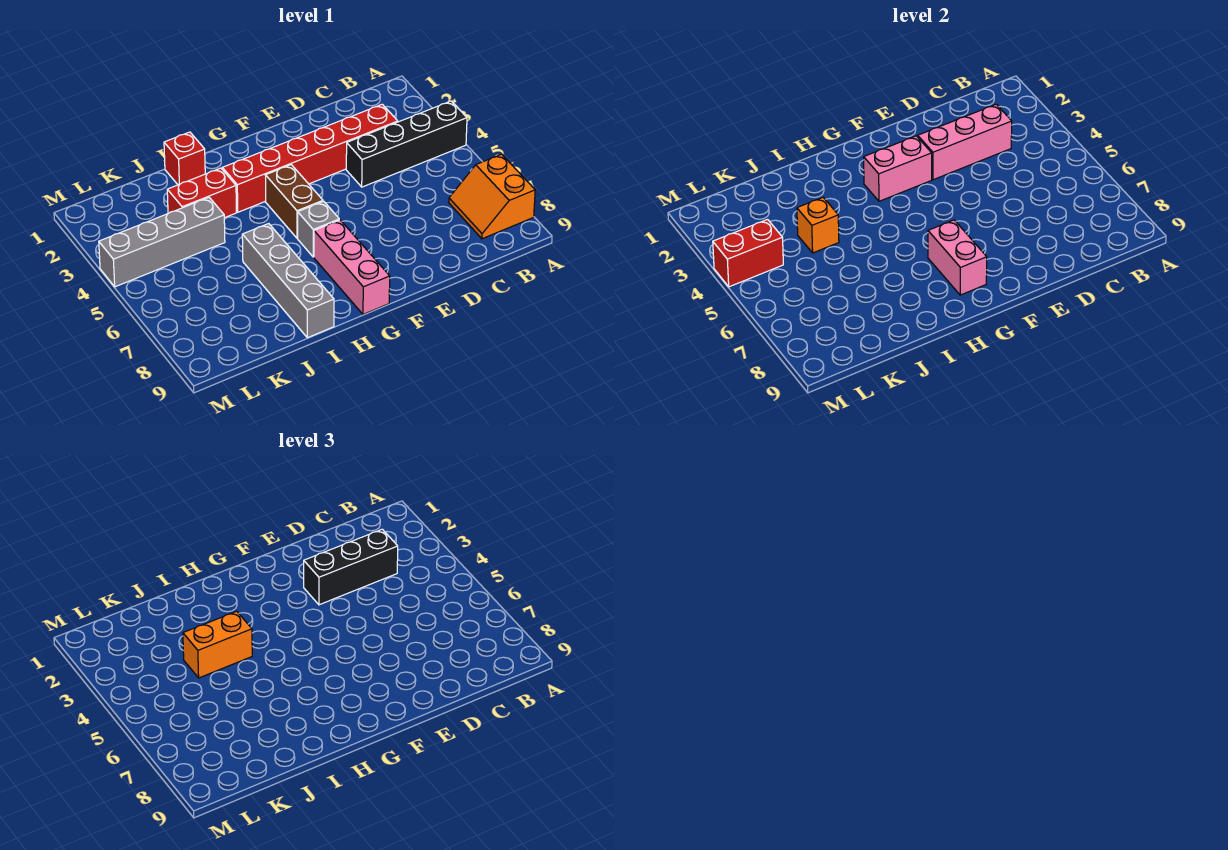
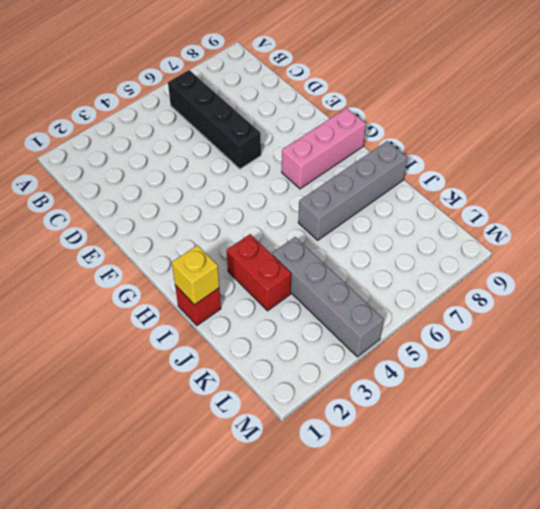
black 1x4 brick [168,70,261,169] -> black 1x4 brick moved to [346,101,467,187]
yellow 1x1 brick [172,245,219,305] -> none
none -> orange 2x2 slope [449,154,535,239]
none -> red 1x6 brick [222,104,398,212]
none -> brown 1x2 brick [265,165,323,238]

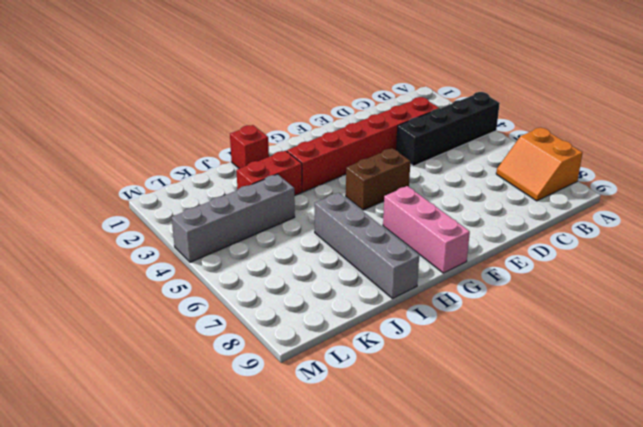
brown 1x2 brick [346,148,410,210] -> brown 1x2 brick turned to [265,165,323,238]
none -> grey 1x1 brick [298,201,339,257]
none -> pink 1x3 brick [918,104,1012,180]
none -> pink 1x2 brick [864,136,932,201]

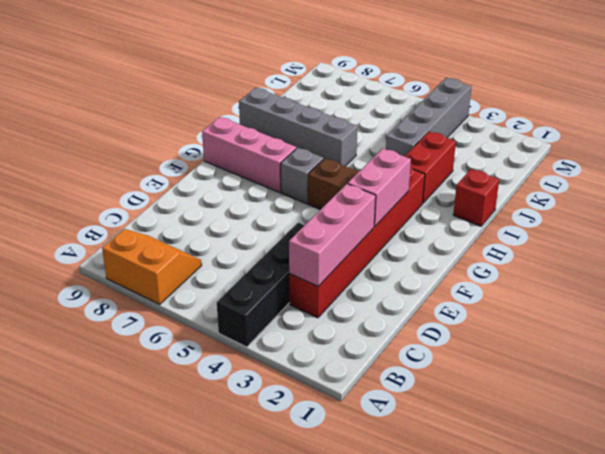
none -> pink 1x2 brick [928,220,987,295]
none -> orange 1x1 brick [797,198,839,253]
none -> red 1x2 brick [713,220,783,287]

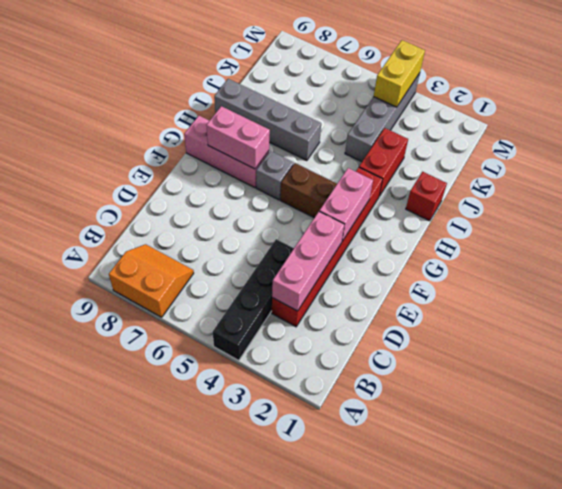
yellow 1x2 brick [374,40,425,107] -> red 1x2 brick [713,220,783,287]
none -> orange 1x1 brick [797,198,839,253]
none -> black 1x3 brick [304,529,398,605]
none -> orange 1x2 brick [183,611,252,678]

